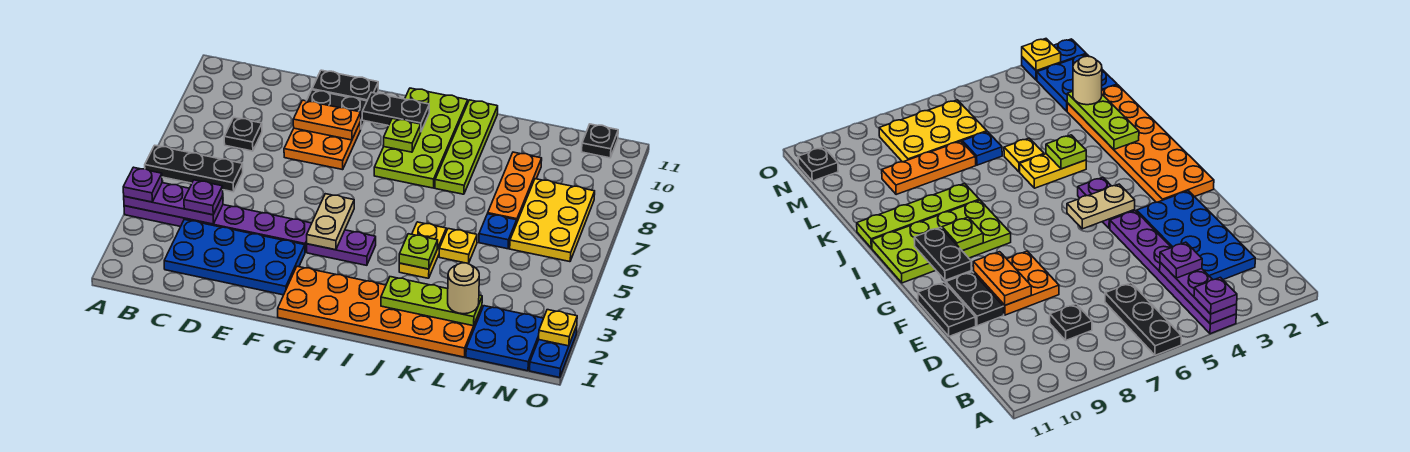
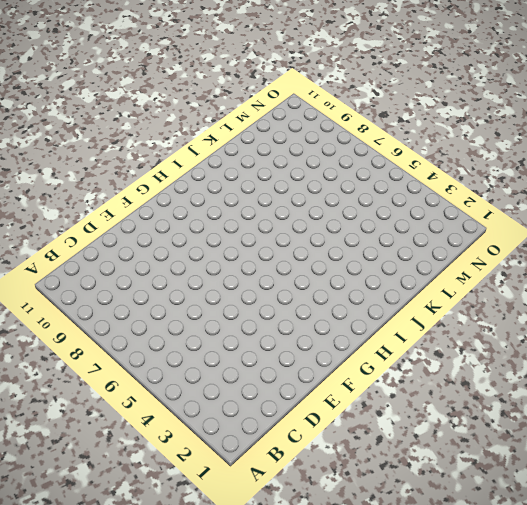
none -> purple 1x6 plate [124,205,312,252]
none -> black 1x3 plate [145,145,243,192]
none -> blue 2x4 plate [164,219,305,295]
none -> black 1x1 plate [224,118,262,151]

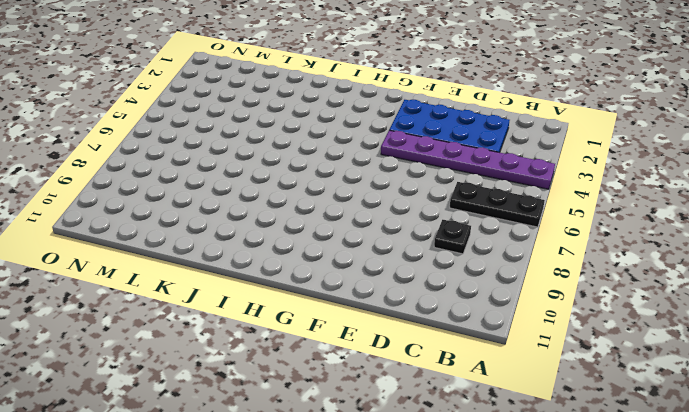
none -> orange 2x2 plate [284,122,361,170]
none -> black 1x2 plate [307,90,367,128]
none -> black 1x2 plate [312,70,378,101]
none -> orange 2x6 plate [278,266,482,357]

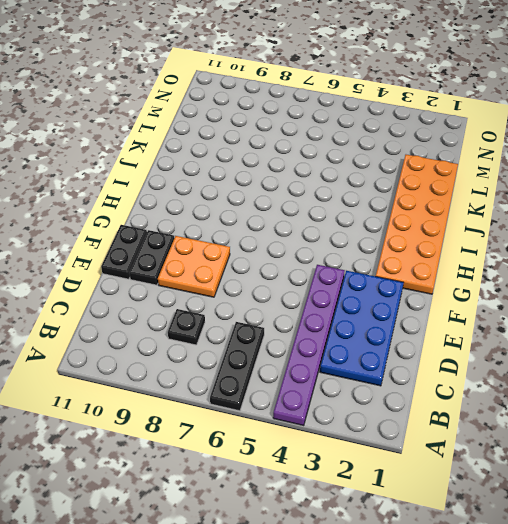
none -> purple 1x2 plate [307,230,376,265]
none -> lime 2x4 plate [374,88,468,188]
none -> yellow 1x2 plate [399,222,446,278]
none -> lime 1x4 plate [435,100,498,194]

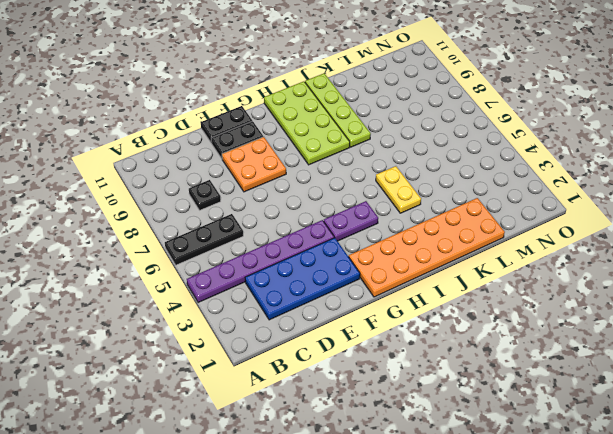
none -> yellow 1x1 plate [439,229,477,264]
none -> blue 1x1 plate [479,214,517,249]
none -> orange 1x3 plate [488,152,542,222]
none -> blue 2x2 plate [466,306,544,371]

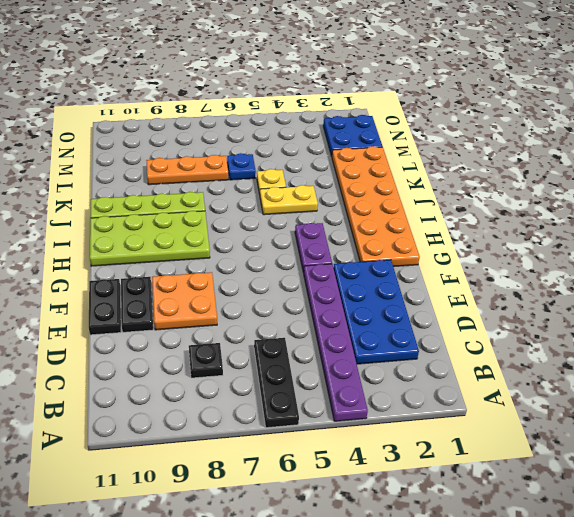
none -> yellow 2x3 plate [510,179,595,262]
none -> black 1x1 plate [582,124,618,158]
none -> blue 1x2 plate [530,326,577,378]
none -> purple 1x3 plate [124,183,223,224]

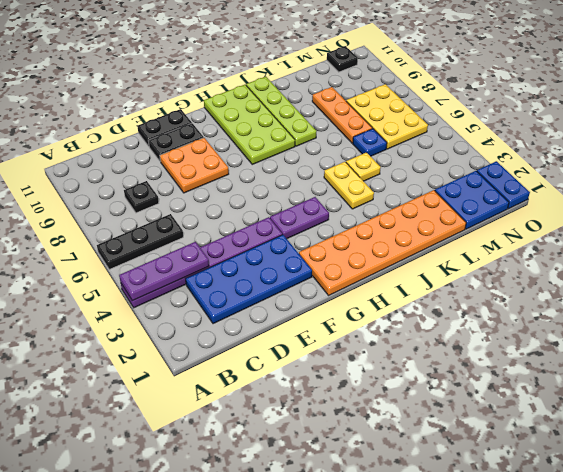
none -> orange 1x2 plate [293,100,361,140]
none -> tan 1x2 plate [307,194,354,250]
none -> black 1x2 plate [362,92,429,131]
none -> lime 1x1 plate [383,118,421,152]

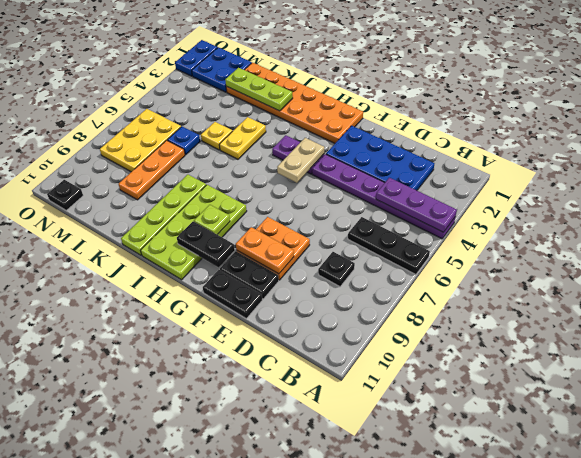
none -> lime 1x1 plate [399,234,438,269]
none -> yellow 1x1 plate [539,310,577,346]
none -> purple 1x1 plate [123,167,162,202]
none -> purple 1x1 plate [184,180,223,215]

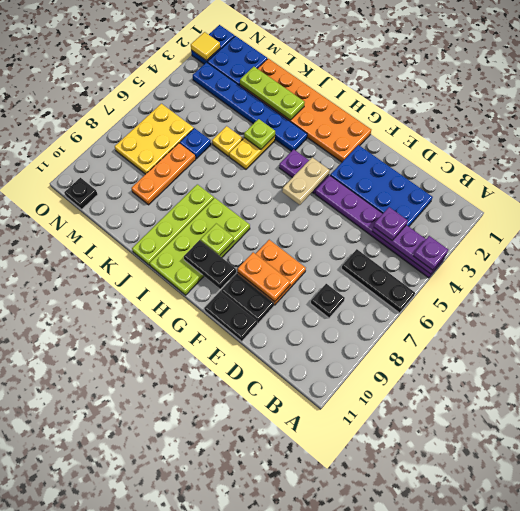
blue 1x6 plate [193,62,307,151] -> none
yellow 1x1 tile [191,32,220,61] -> yellow 1x1 plate [539,310,577,346]
none -> tan 1x1 round brick [448,263,479,314]

